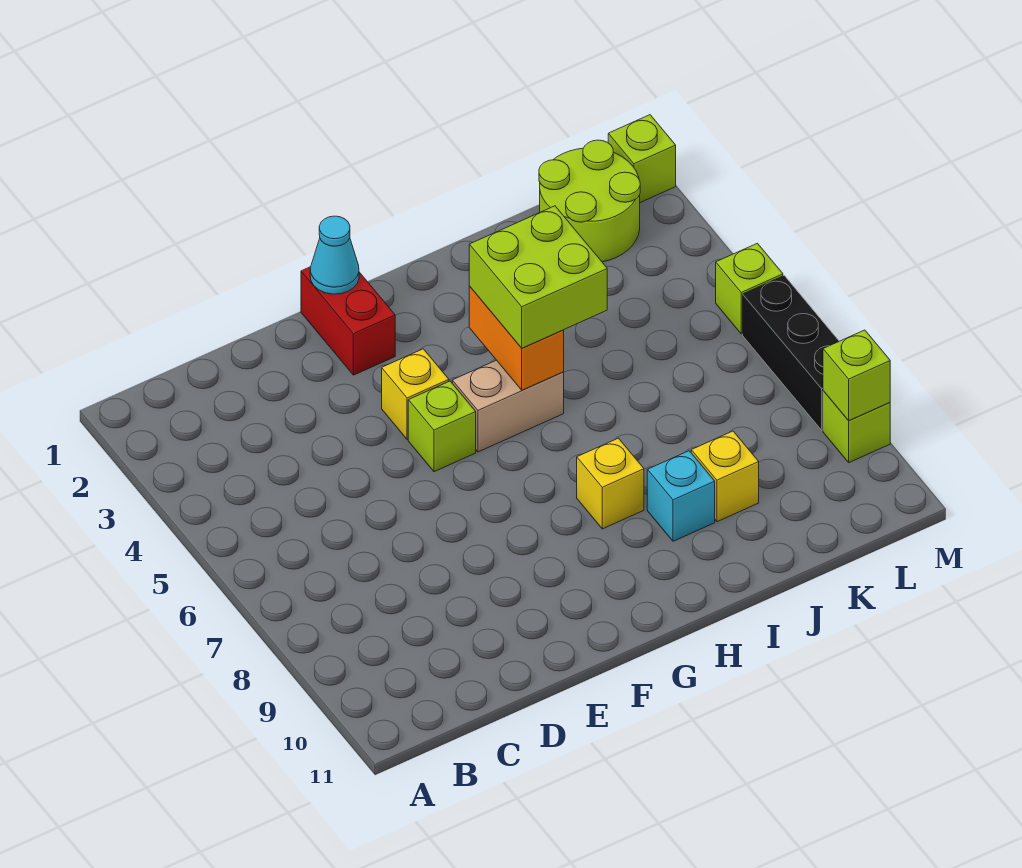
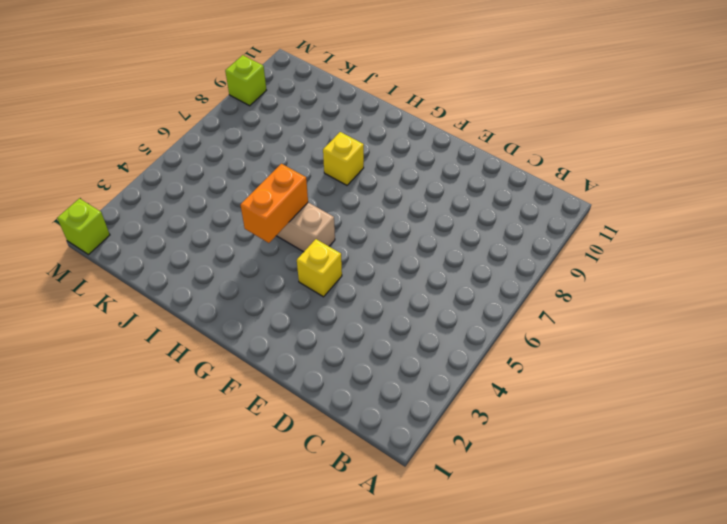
none -> red 1x2 brick [301,267,395,375]
none -> lime 1x1 brick [408,381,476,472]
none -> cyan 1x1 brick [647,451,715,541]

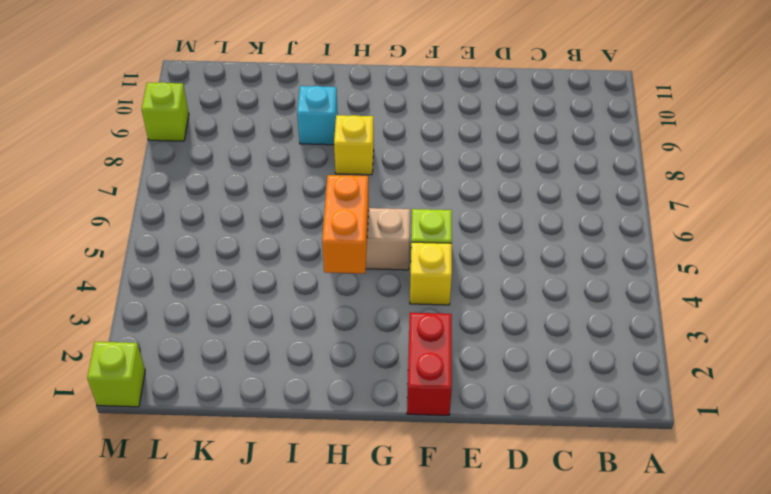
none -> yellow 1x1 brick [691,431,759,522]
none -> lime 2x2 round brick [539,140,640,262]
none -> lime 1x1 brick [716,243,783,334]

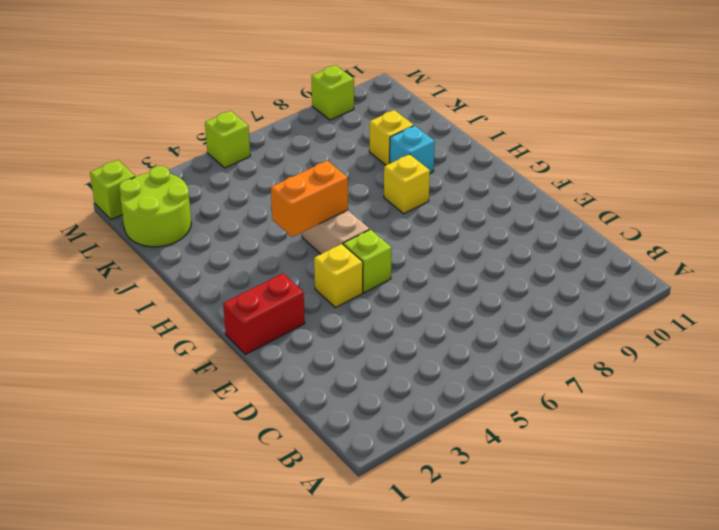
none -> black 1x3 brick [743,276,839,430]
none -> cyan 1x1 cone [310,216,359,294]
none -> lime 1x1 brick [823,330,890,421]

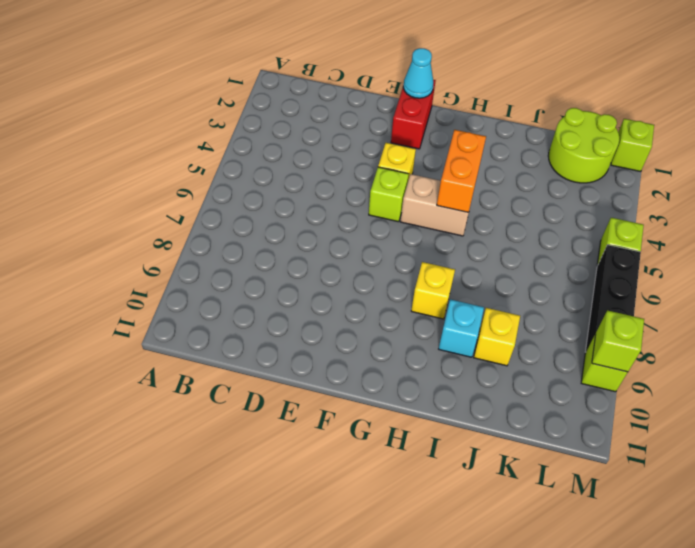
none -> lime 2x2 brick [469,206,607,348]

